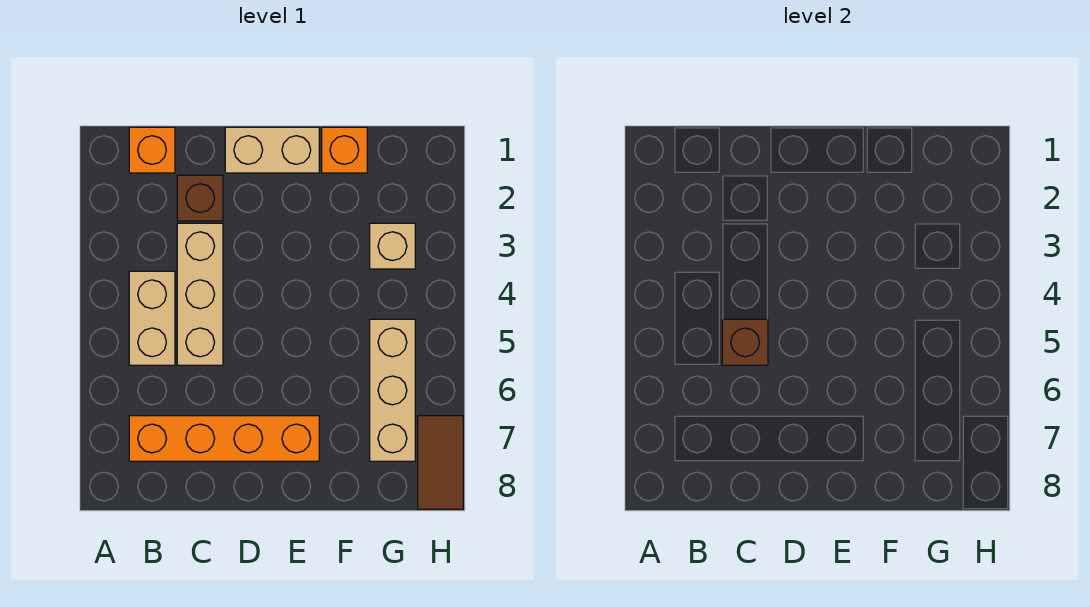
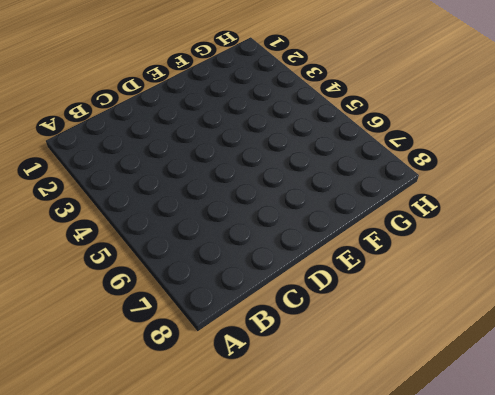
none -> orange 1x1 brick [129,127,175,173]
none -> tan 1x2 brick [129,271,175,365]

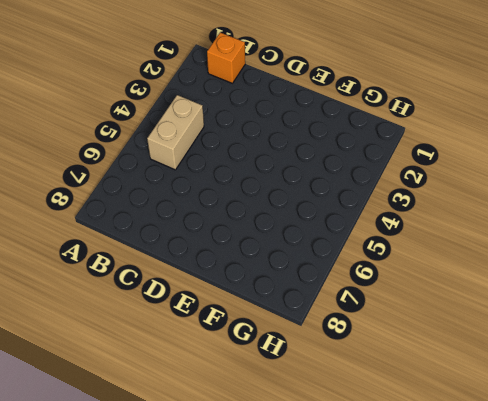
none -> orange 1x4 brick [129,416,319,461]
none -> brown 1x1 brick [177,175,223,221]

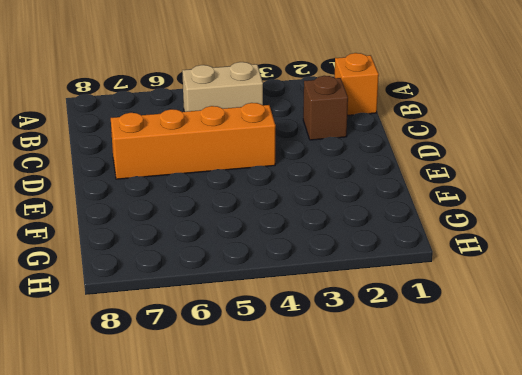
orange 1x4 brick [111,103,276,179] -> orange 1x4 brick turned to [129,416,319,461]
none -> tan 1x3 brick [177,223,223,365]
none -> tan 1x2 brick [225,127,319,173]

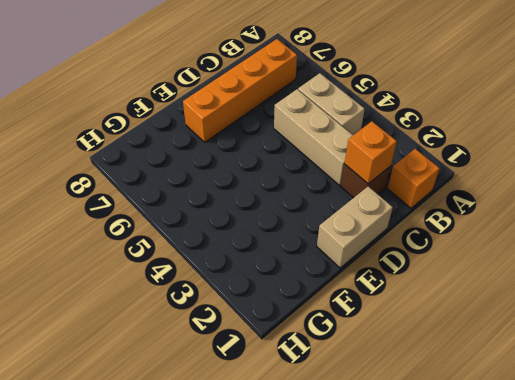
orange 1x1 brick [345,121,397,184] -> orange 1x1 brick moved to [322,127,367,173]
none -> tan 1x1 brick [370,223,415,269]
none -> tan 1x3 brick [370,319,415,461]

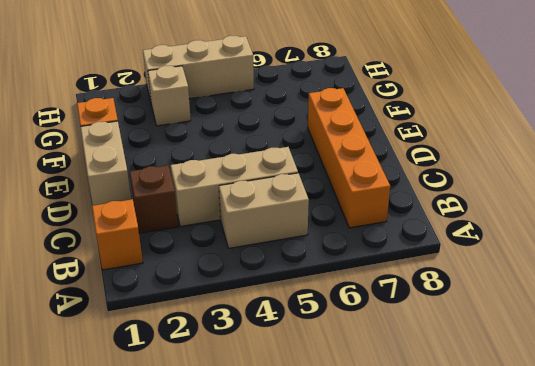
tan 1x3 brick [143,36,254,101] -> tan 1x3 brick moved to [370,319,415,461]
none -> brown 1x2 tile [418,416,463,509]
none -> brown 1x1 brick [722,319,768,365]

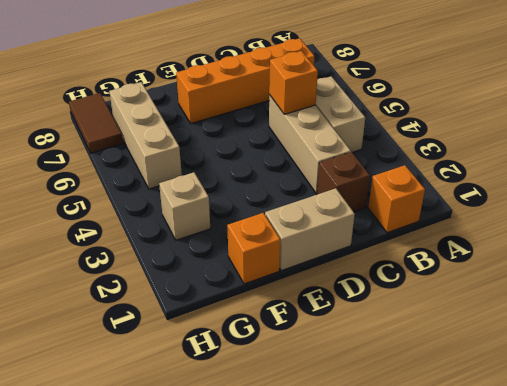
orange 1x1 brick [269,51,318,114] -> brown 1x1 brick [722,319,768,365]

